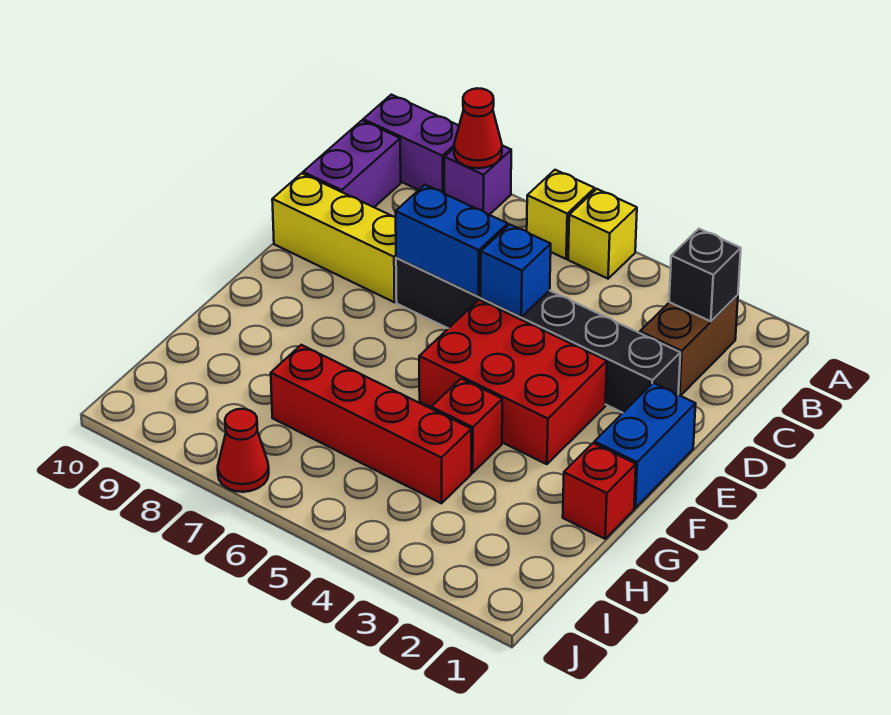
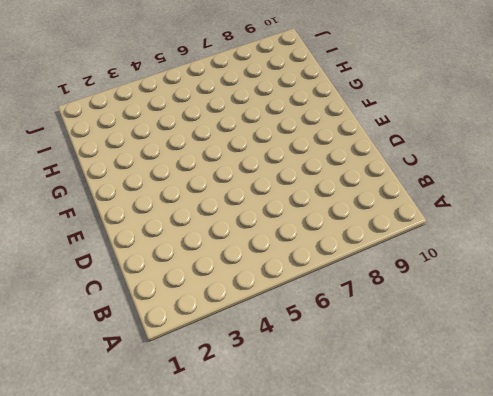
none -> yellow 1x1 brick [568,189,637,279]
none -> yellow 1x1 brick [527,170,595,259]
none -> purple 1x1 brick [444,146,511,215]

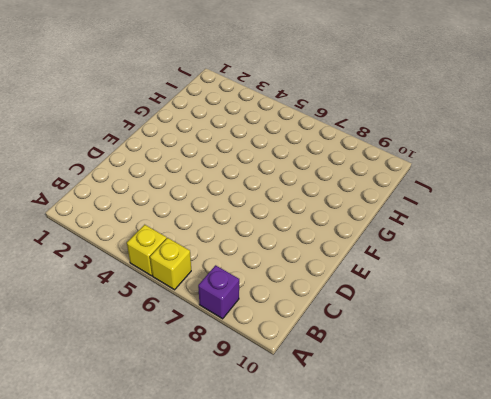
none -> purple 1x2 brick [363,95,459,193]
none -> brown 1x2 brick [640,295,738,396]
none -> purple 1x2 brick [303,121,401,207]

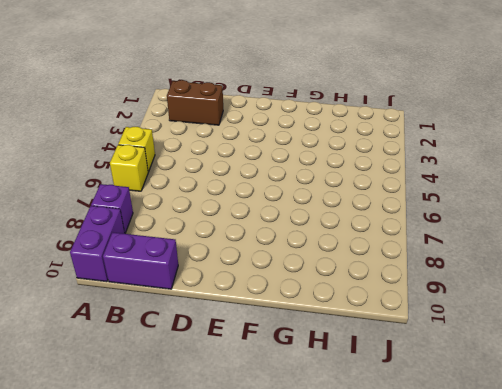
none -> black 1x6 brick [396,258,680,413]
none -> yellow 1x3 brick [272,173,397,302]
none -> blue 1x2 brick [595,383,696,508]

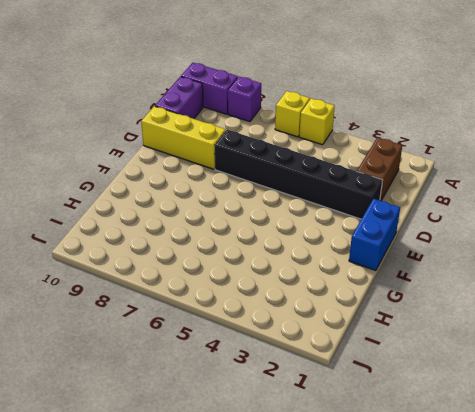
none -> red 2x3 brick [419,300,607,464]
none -> red 1x1 brick [563,443,636,539]
none -> red 1x1 brick [431,379,502,473]

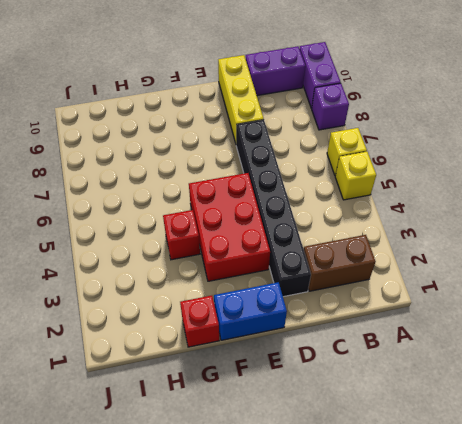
none -> red 1x4 brick [271,345,471,503]
none -> red 1x1 cone [218,409,269,492]
none -> red 1x1 cone [454,88,502,168]

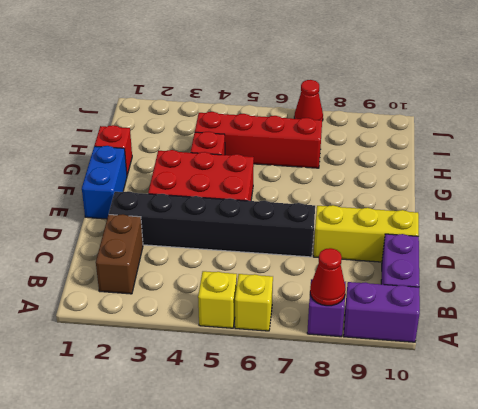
none -> black 1x1 brick [669,229,741,321]
none -> blue 1x1 brick [481,225,551,317]
none -> blue 1x2 brick [396,185,508,297]

